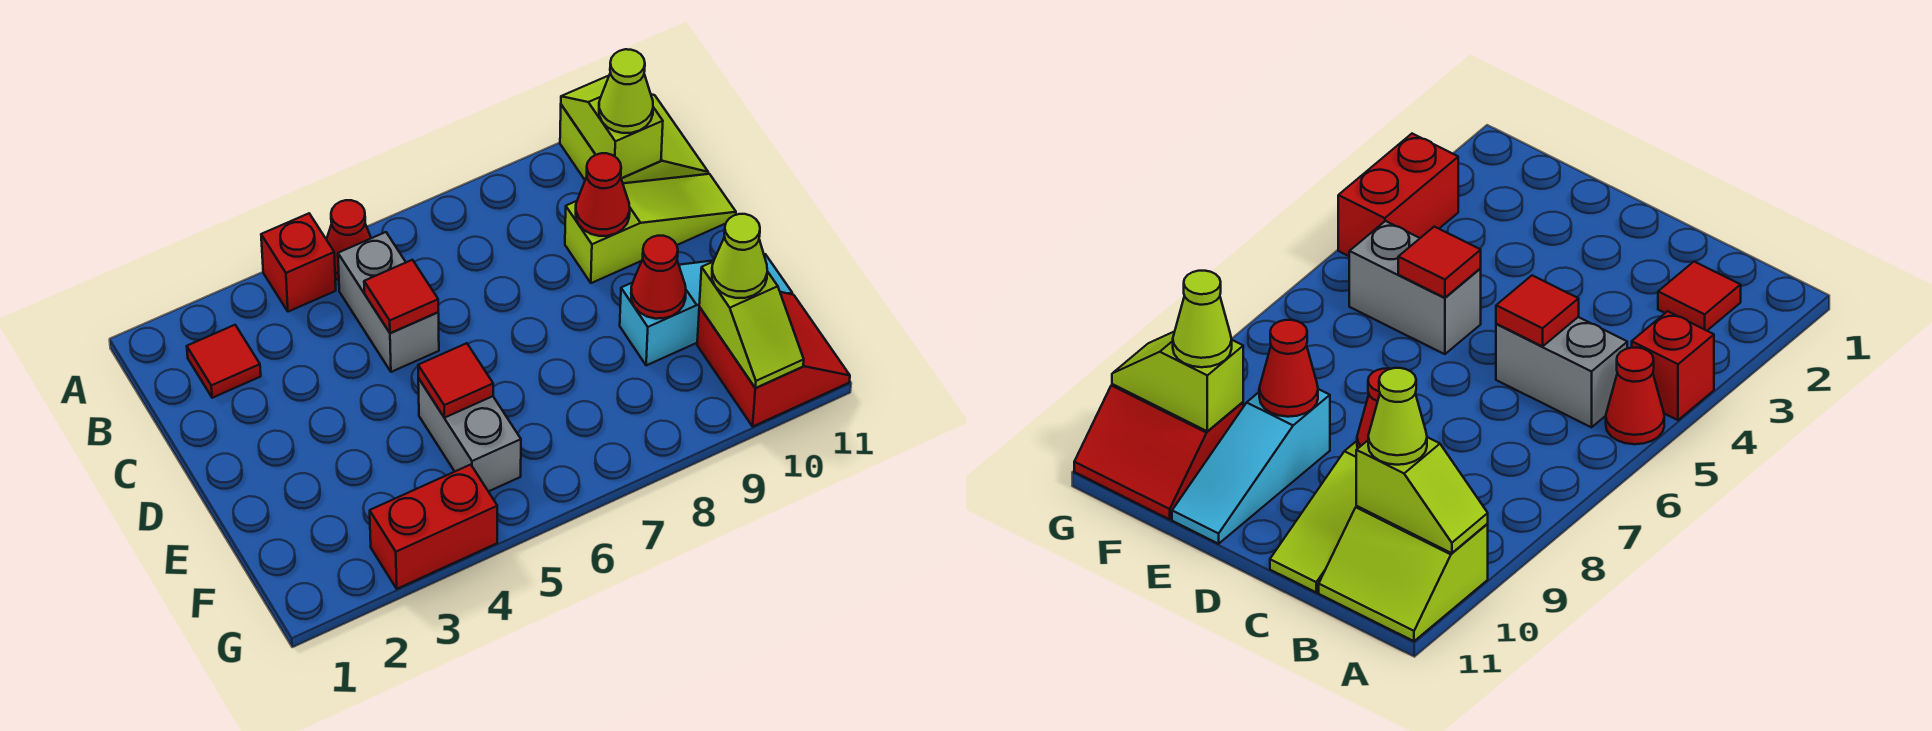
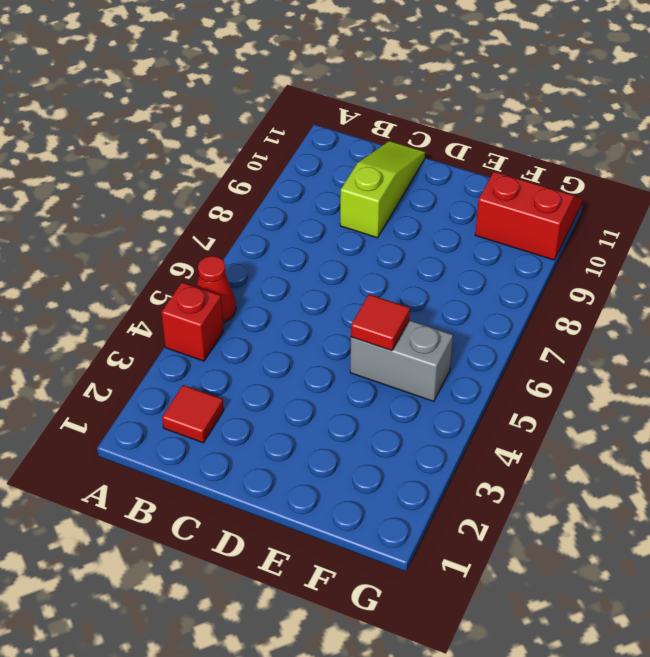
none -> lime 2x2 slope [560,94,708,183]
none -> grey 1x2 brick [338,232,439,372]
none -> cyan 1x3 slope [620,254,792,366]

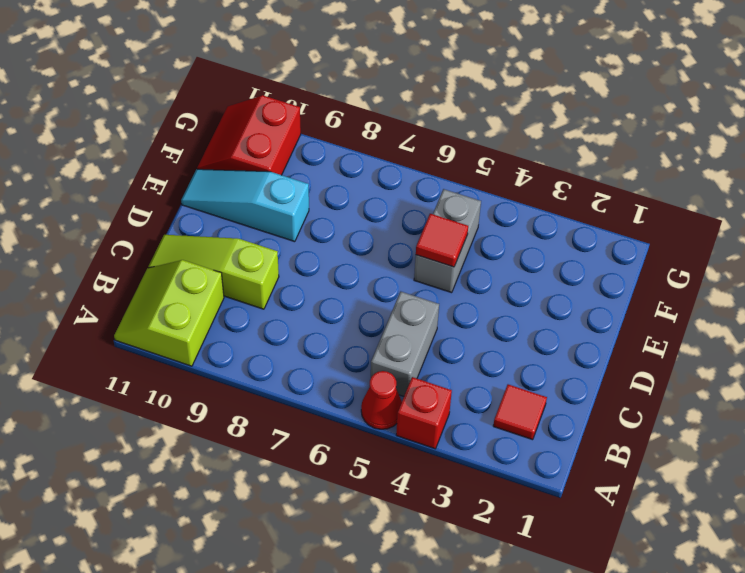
none -> red 1x2 brick [370,465,497,589]
none -> lime 1x2 slope [561,76,663,178]
none -> red 1x1 tile [364,260,438,333]

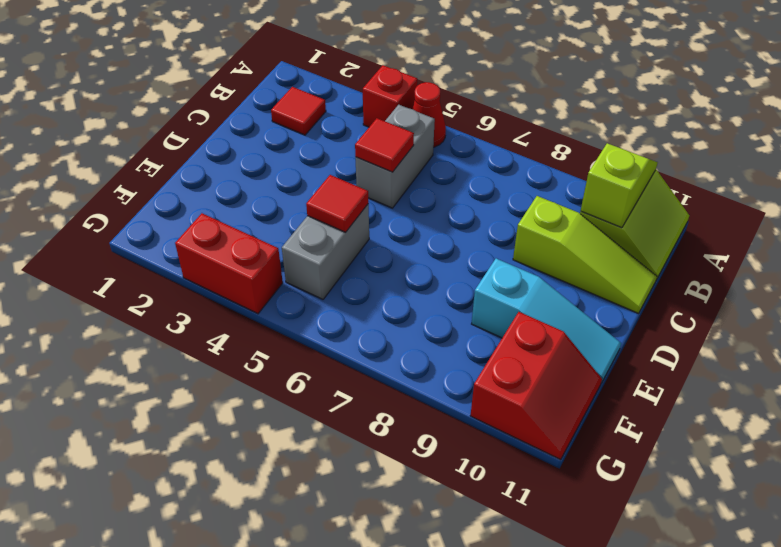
none -> red 1x1 cone [576,153,630,236]
none -> red 1x1 cone [631,236,686,319]
none -> lime 1x2 slope [699,262,804,388]

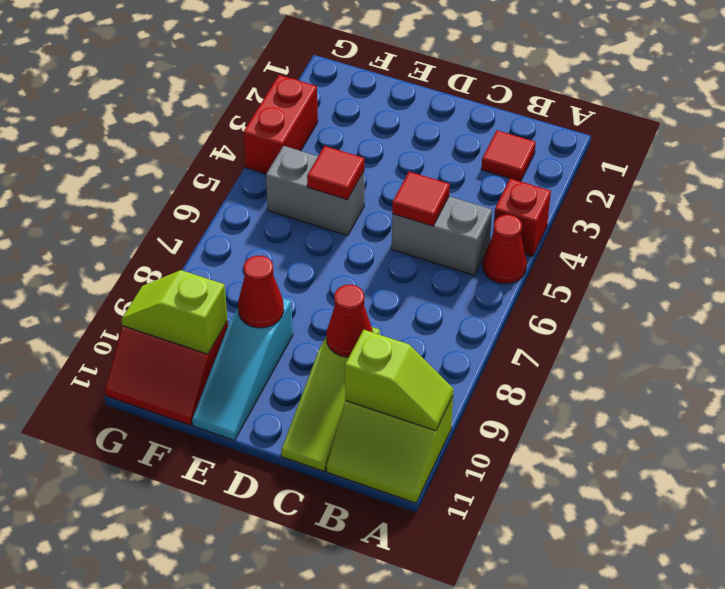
none -> lime 1x1 cone [599,49,653,133]
none -> lime 1x1 cone [712,214,767,298]

